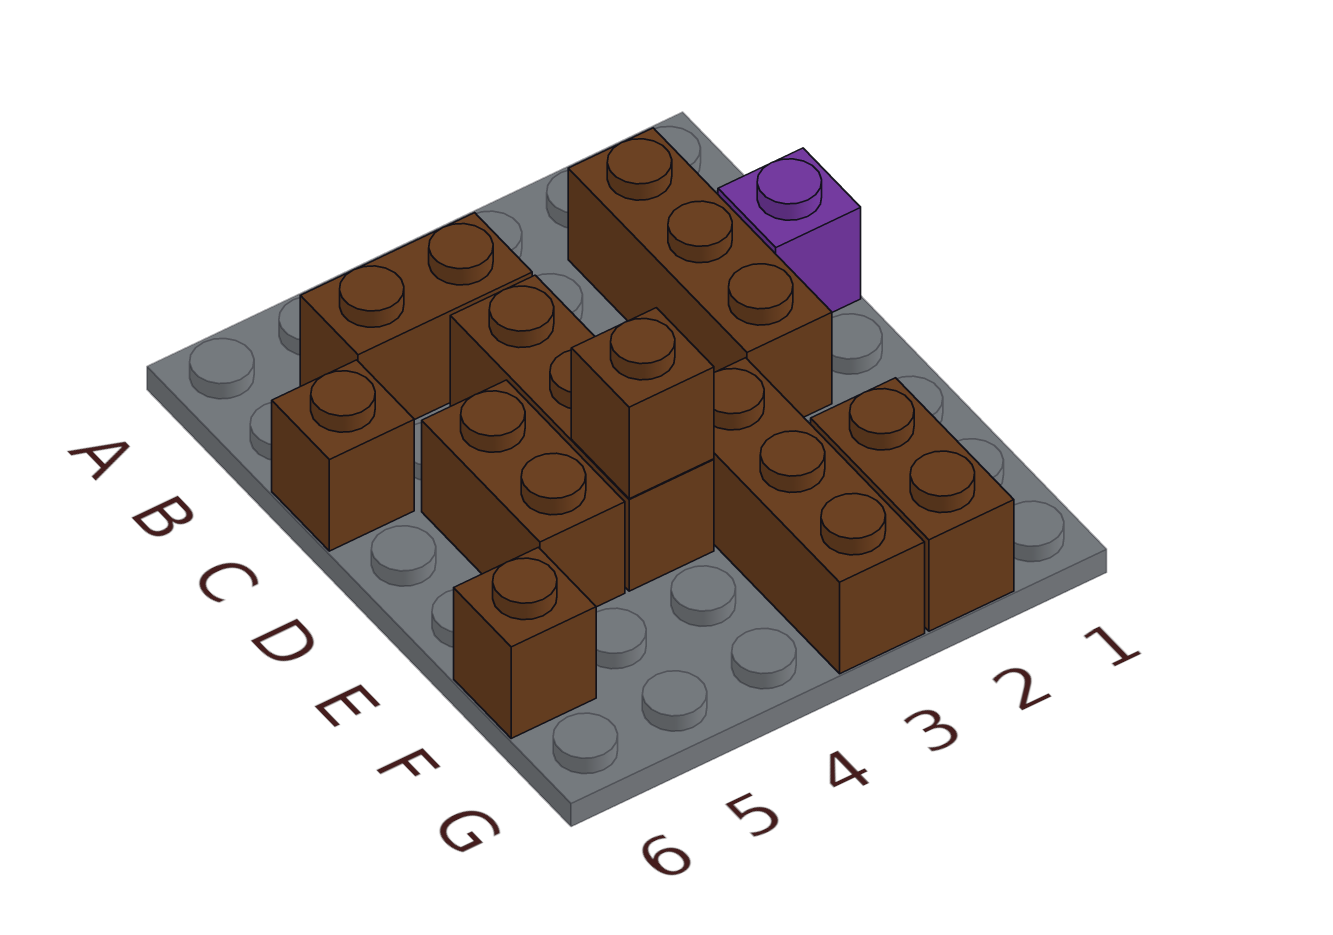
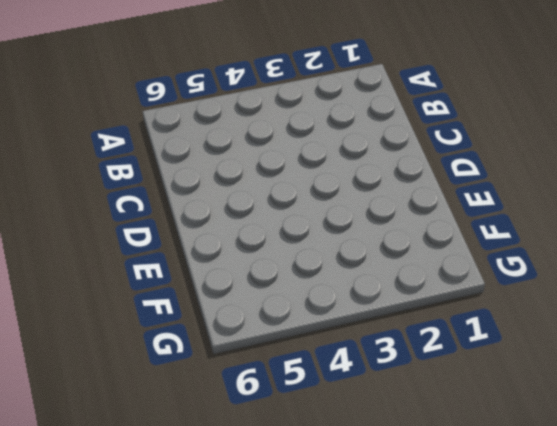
none -> brown 1x3 brick [568,128,832,417]
none -> brown 1x2 brick [300,213,532,420]

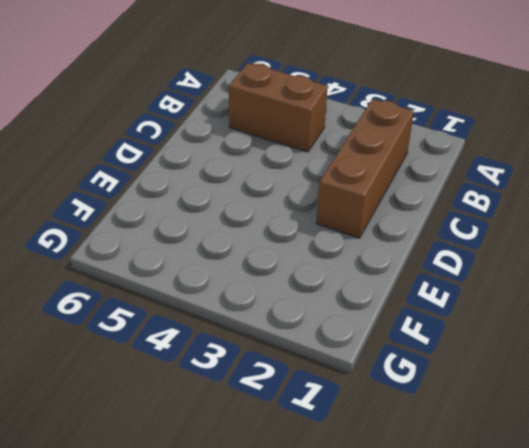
none -> purple 1x1 brick [718,148,861,312]
none -> brown 1x3 brick [450,275,714,591]

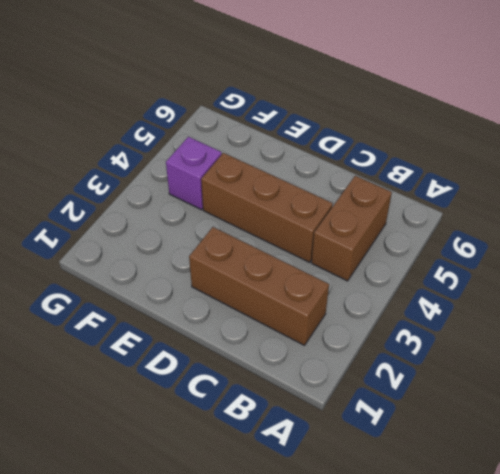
purple 1x1 brick [166,137,222,210] -> purple 1x1 brick moved to [718,148,861,312]
none -> brown 1x1 brick [272,360,414,551]
none -> brown 1x2 brick [422,380,625,607]

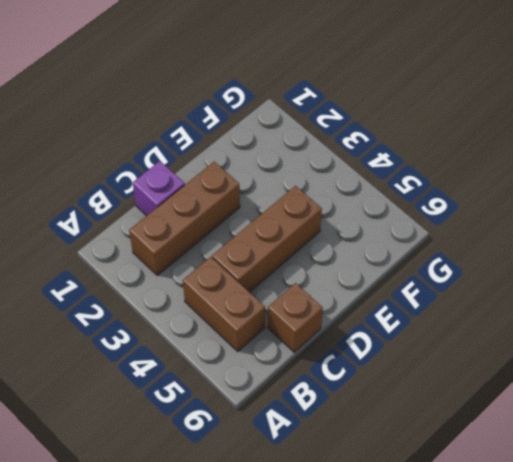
none -> brown 1x2 brick [422,380,625,607]
none -> brown 1x3 brick [714,358,925,674]

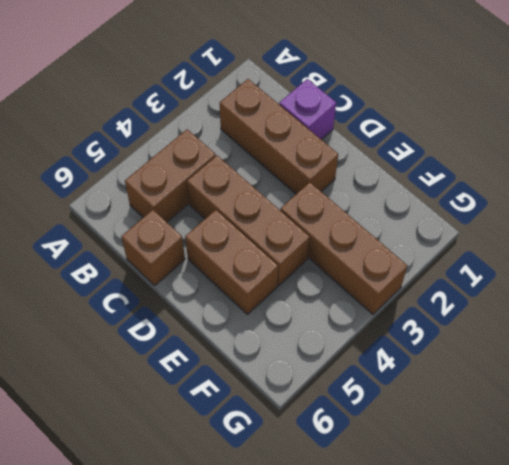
none -> brown 1x2 brick [811,378,1014,631]
none -> brown 1x1 brick [454,547,596,738]

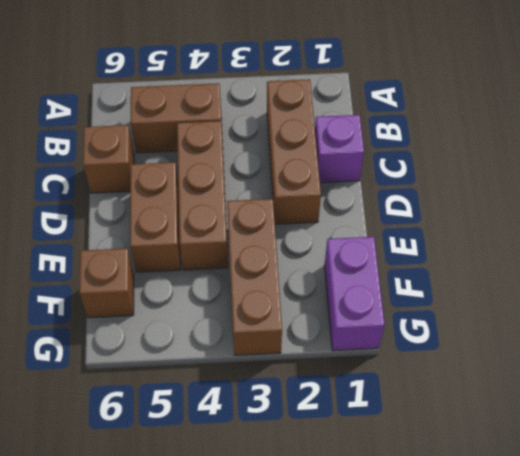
purple 1x2 brick [324,237,385,351] -> none
none -> brown 1x2 brick [811,378,1014,631]
none -> brown 1x1 brick [571,308,714,499]

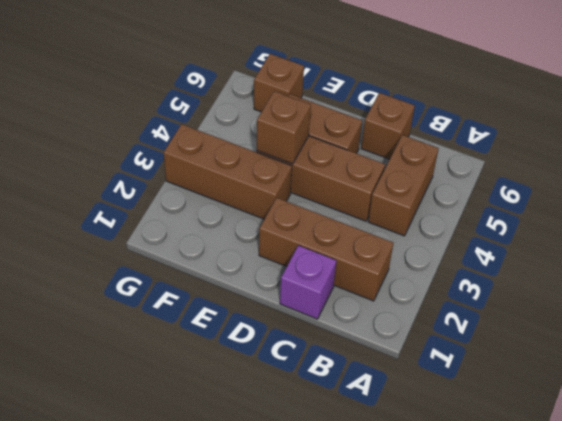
none -> brown 1x2 brick [811,378,1014,631]

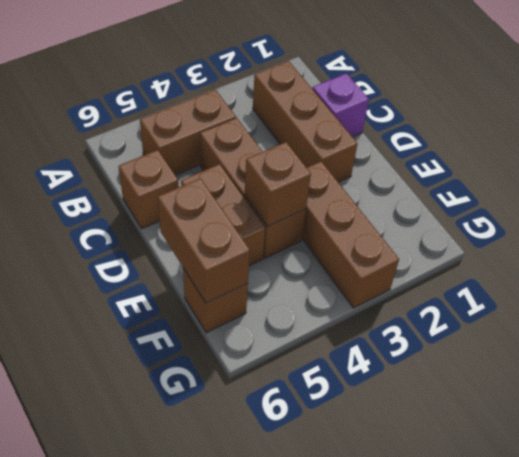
brown 1x2 brick [158,178,250,303] -> brown 1x2 brick moved to [811,378,1014,631]

